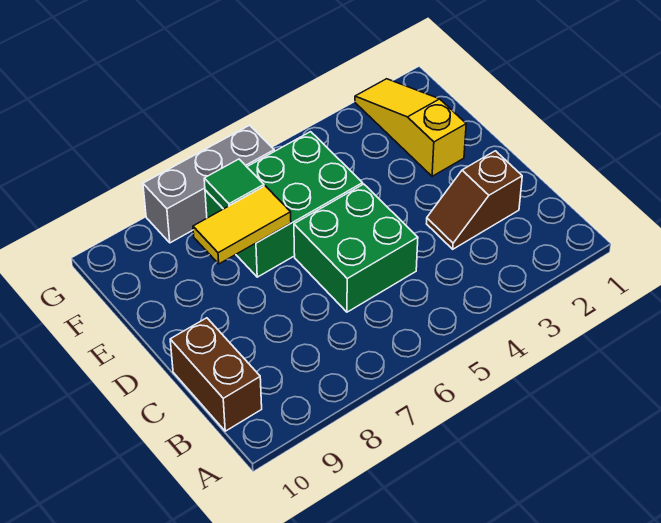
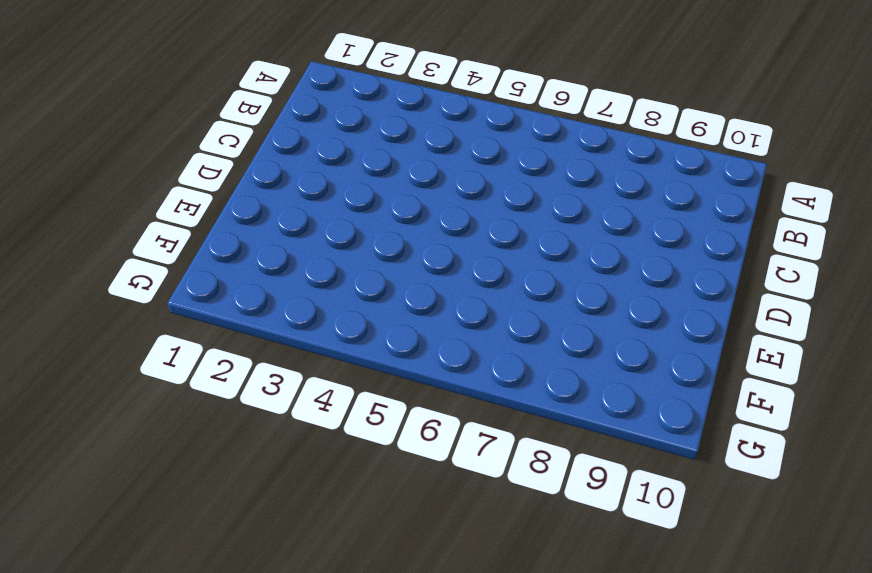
none -> brown 1x2 brick [170,318,262,431]
none -> brown 1x2 slope [427,151,522,249]

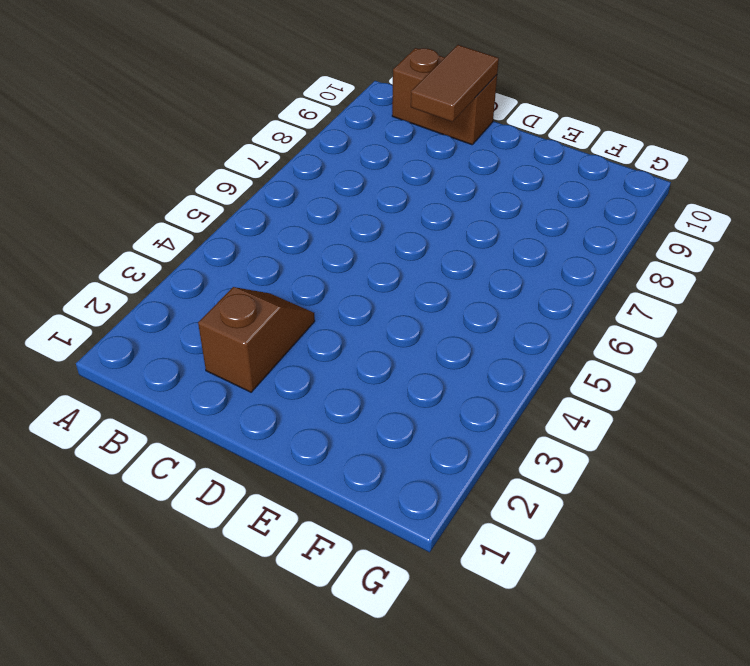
brown 1x2 tile [411,45,499,122] -> none
none -> green 2x2 brick [294,184,418,312]
none -> yellow 1x3 slope [355,79,466,176]

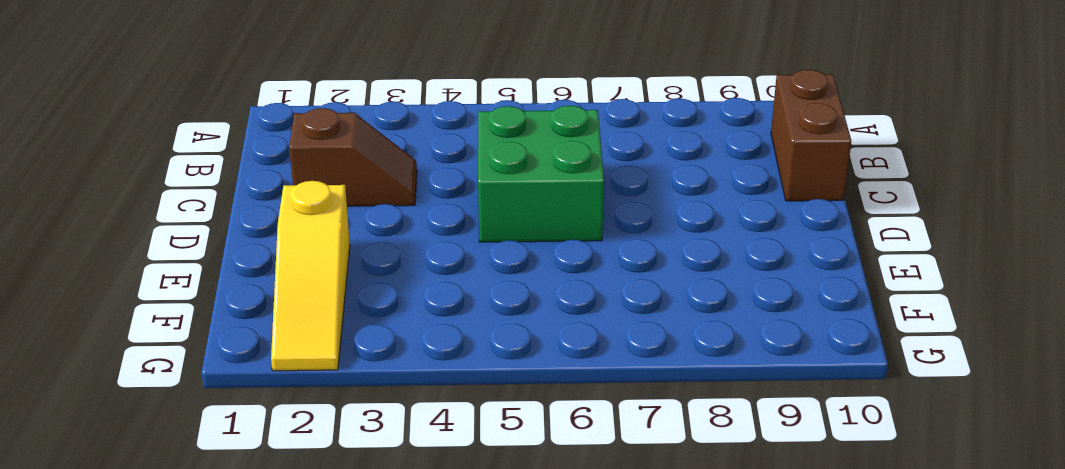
none -> green 2x3 brick [205,132,363,277]
none -> grey 1x3 brick [143,125,274,243]

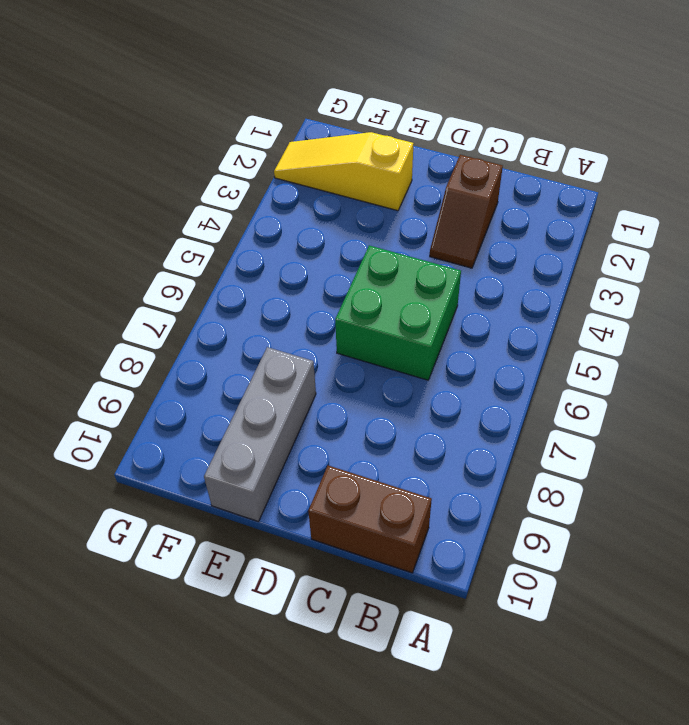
grey 1x3 brick [204,347,316,522] -> grey 1x3 brick moved to [143,125,274,243]
none -> green 2x3 brick [205,132,363,277]
none -> yellow 1x2 tile [193,186,291,264]

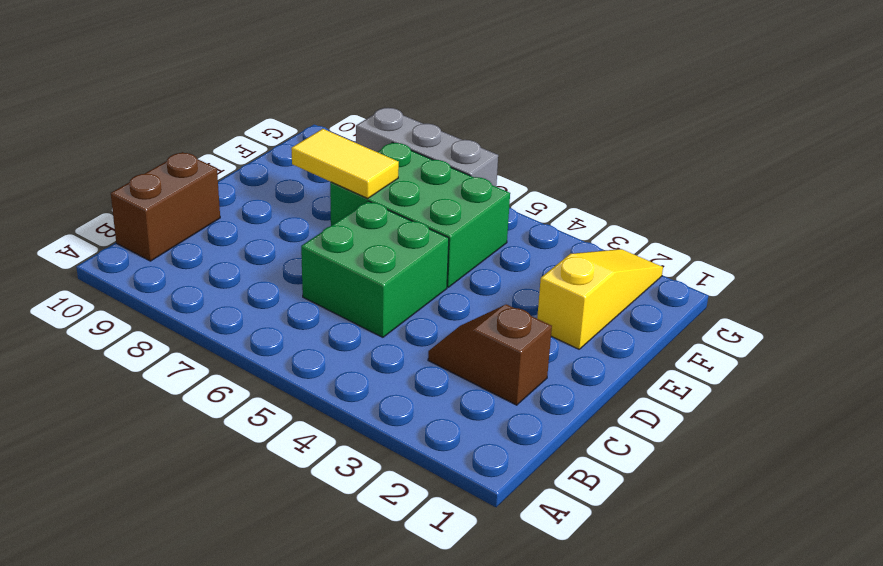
none -> green 1x1 tile [204,159,264,209]

